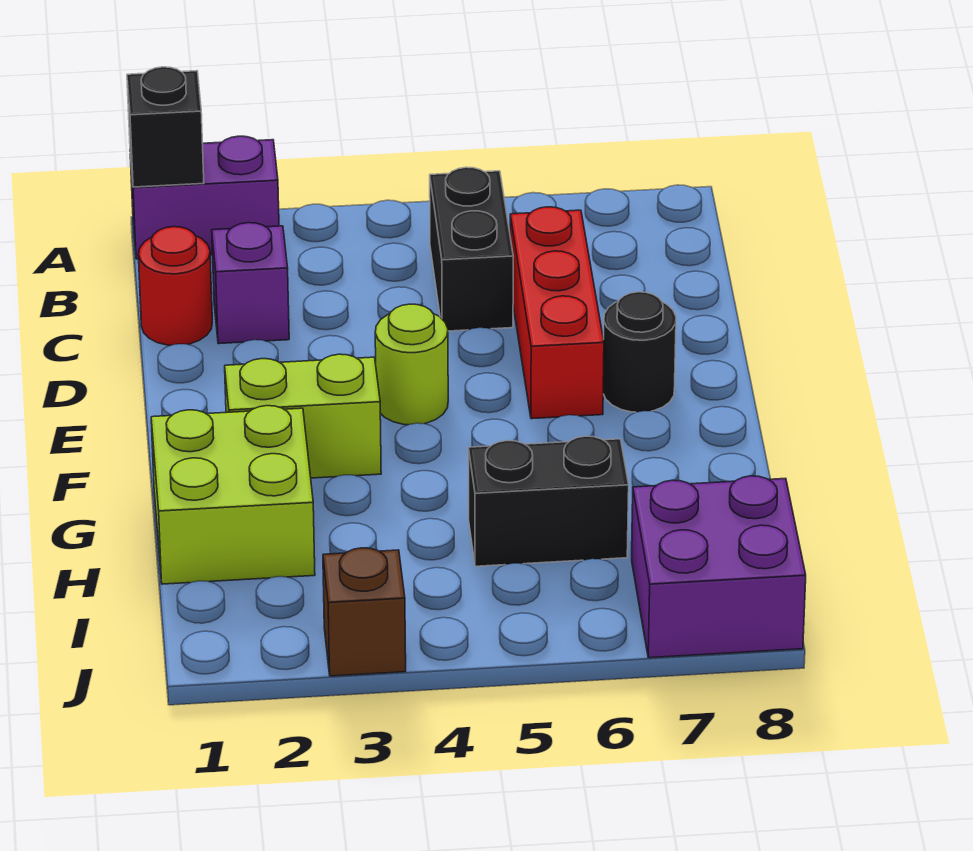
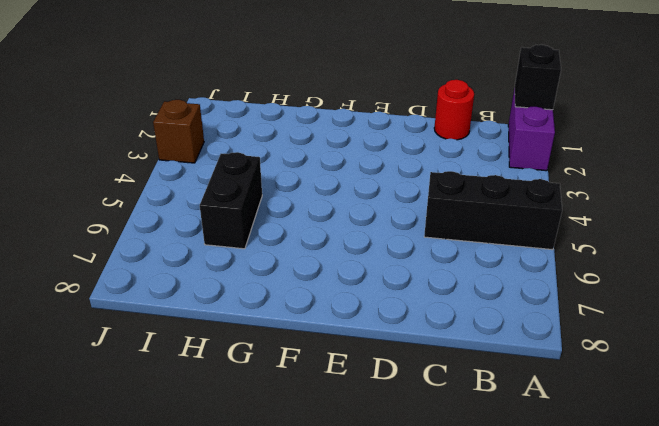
black 1x3 brick [424,171,562,250] -> black 1x2 brick [430,167,513,331]
none -> purple 1x1 brick [212,223,289,344]
none -> red 1x3 brick [510,207,604,419]
none -> lime 1x1 round brick [375,304,448,425]

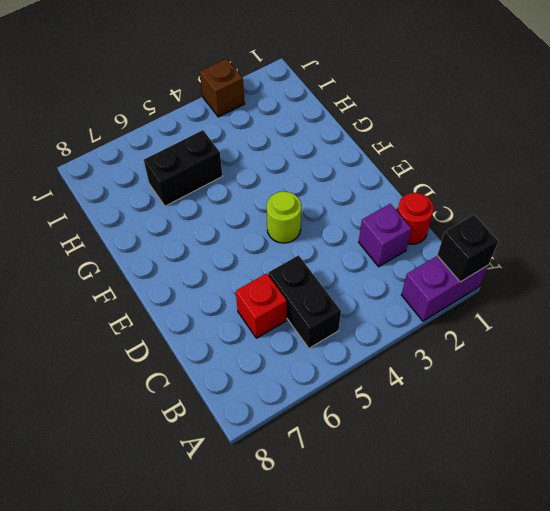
red 1x1 brick [236,273,287,338] -> red 1x3 brick [510,207,604,419]
none -> black 1x1 round brick [603,292,676,412]
none -> lime 1x2 brick [225,354,381,478]
none -> lime 2x2 brick [151,406,315,584]

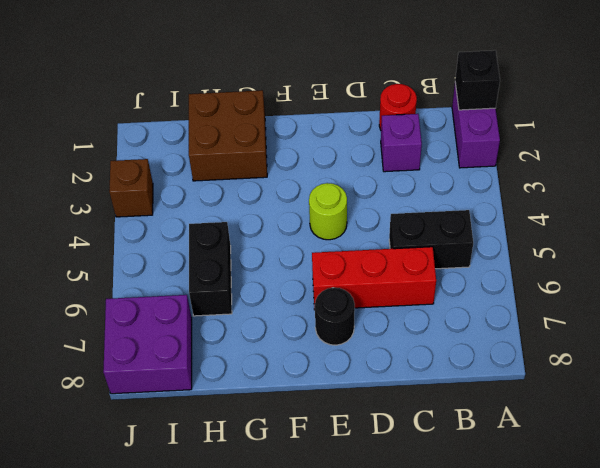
brown 2x2 brick [189,90,267,181] -> lime 2x2 brick [151,406,315,584]
none -> lime 1x2 brick [225,354,381,478]

